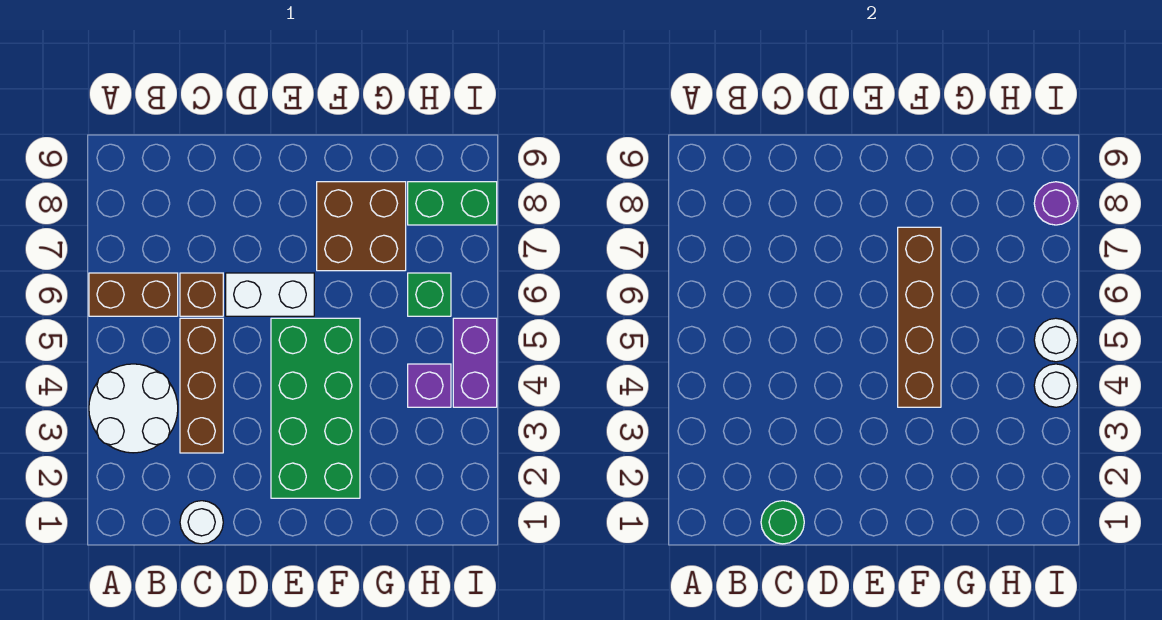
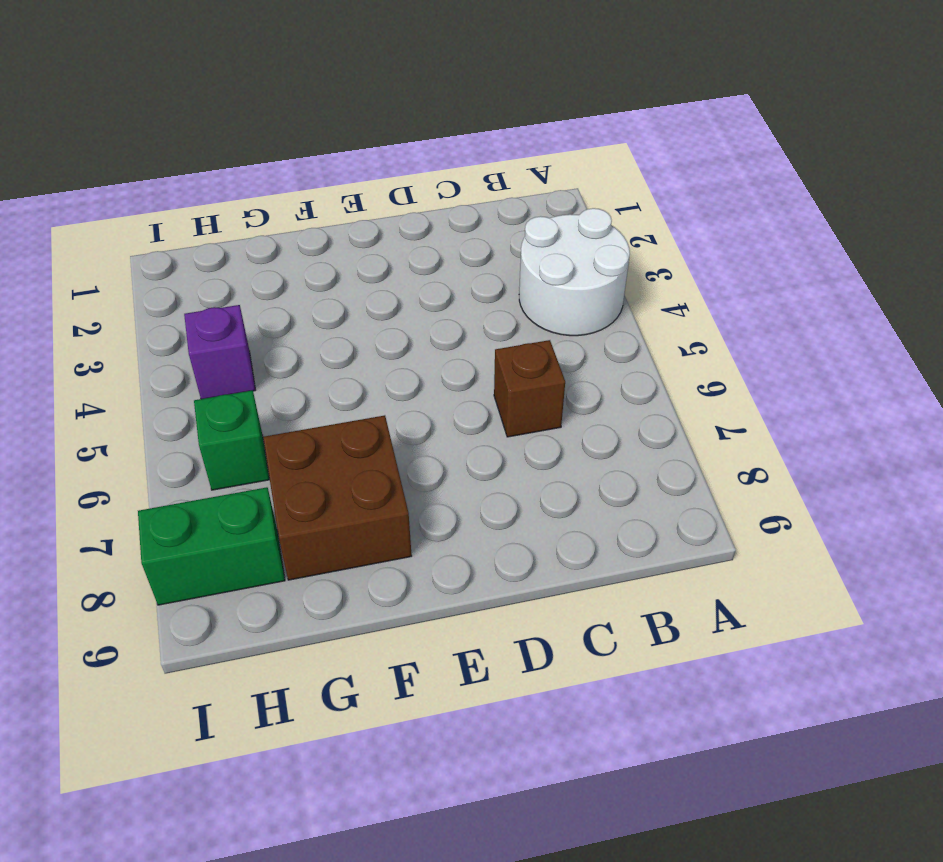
none -> brown 1x2 brick [89,273,178,316]
none -> white 1x1 round brick [180,501,223,544]
none -> brown 1x3 brick [180,318,223,453]

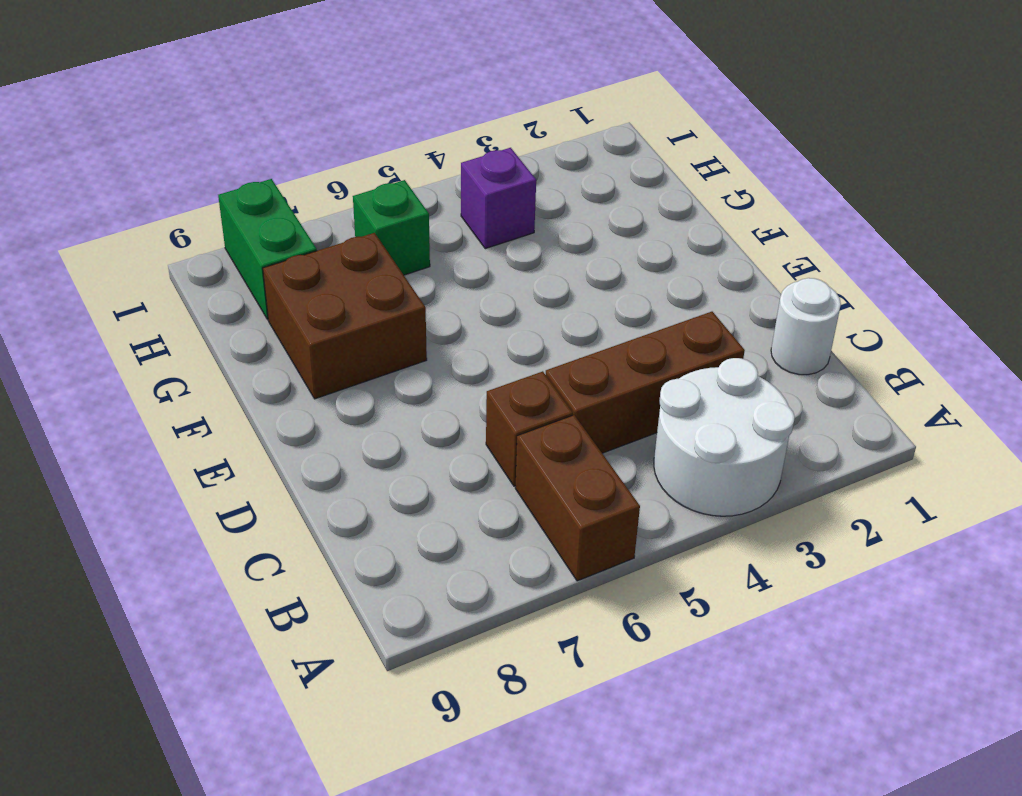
none -> white 1x2 brick [226,273,314,316]
none -> green 2x4 brick [271,318,360,498]
none -> purple 1x2 brick [453,318,497,407]

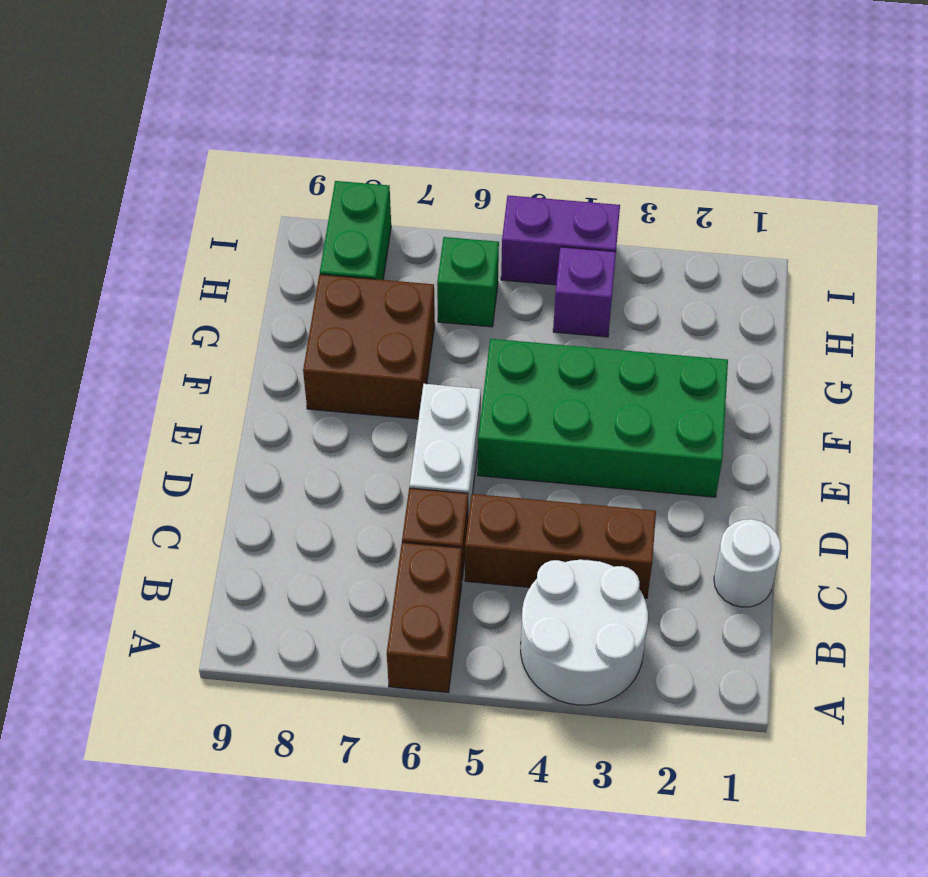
none -> green 1x1 round brick [761,501,804,544]
none -> brown 1x4 brick [898,227,941,407]
none -> white 1x1 round brick [1034,364,1078,407]

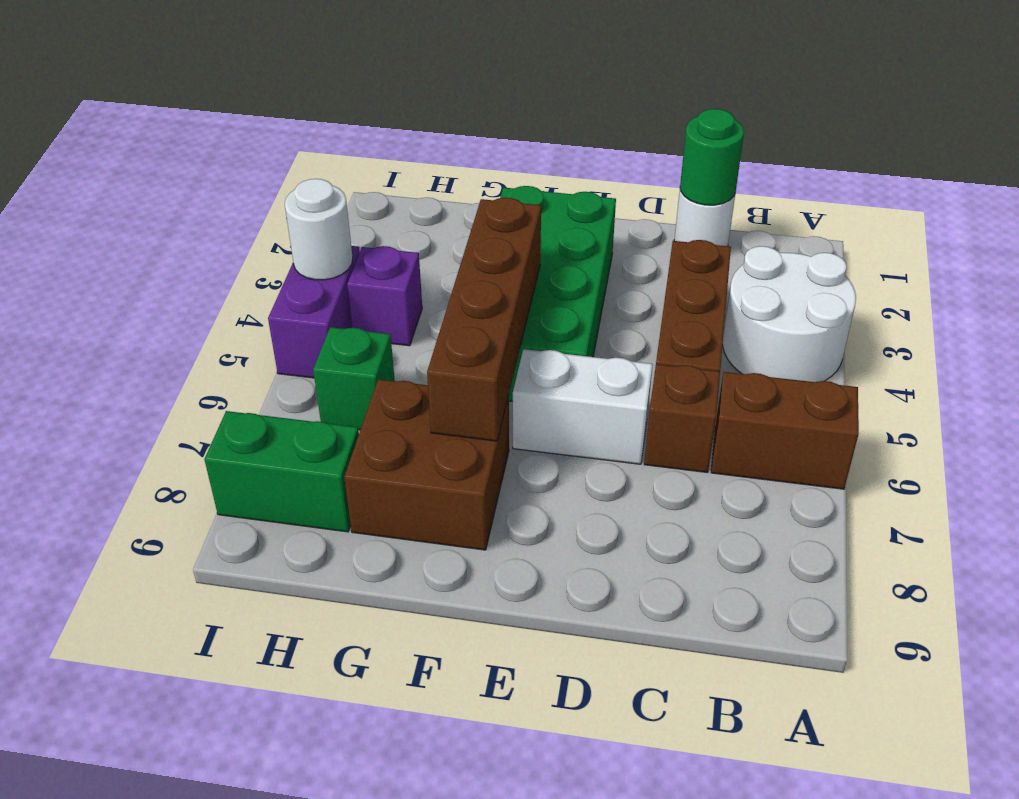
none -> white 1x1 round brick [1034,318,1078,362]
none -> purple 1x1 round brick [1034,182,1078,225]

